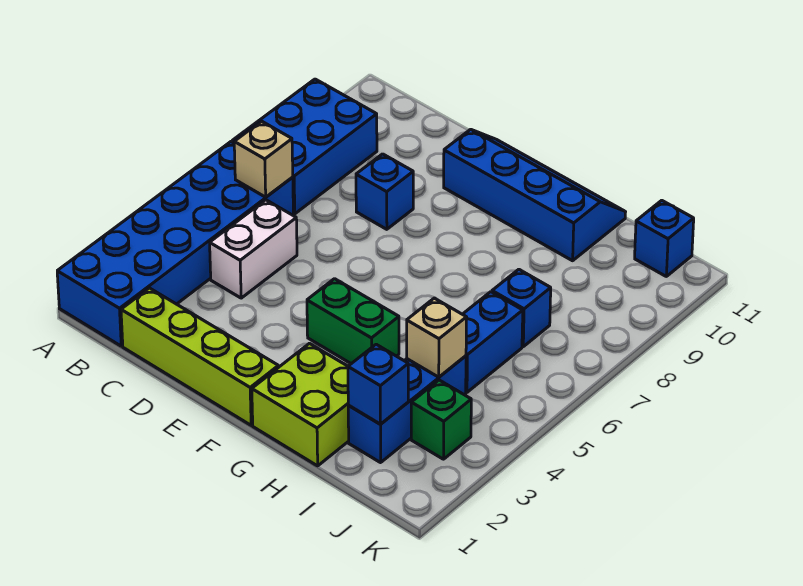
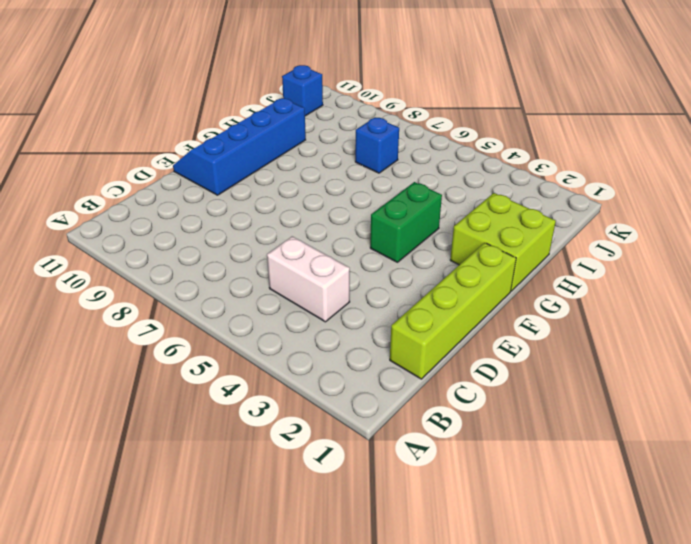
none -> blue 2x6 brick [57,142,293,346]
none -> blue 2x3 brick [232,79,377,214]
none -> blue 1x1 brick [356,154,413,229]

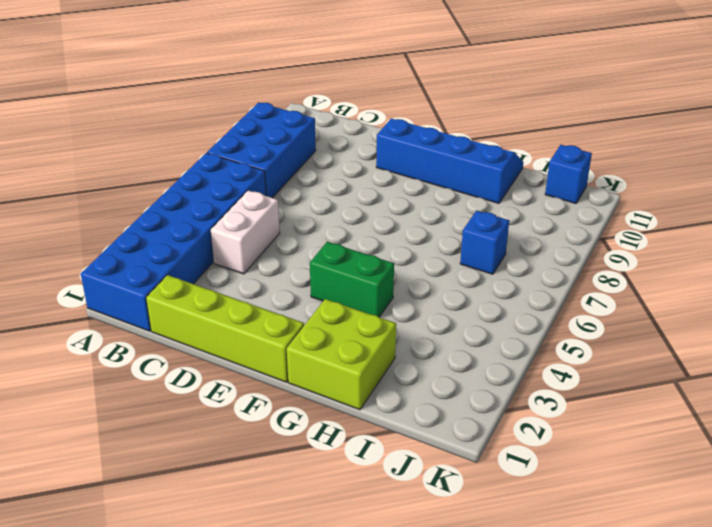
none -> blue 1x1 brick [356,154,413,229]
none -> blue 1x3 brick [348,356,466,463]
none -> blue 1x2 brick [463,292,523,392]

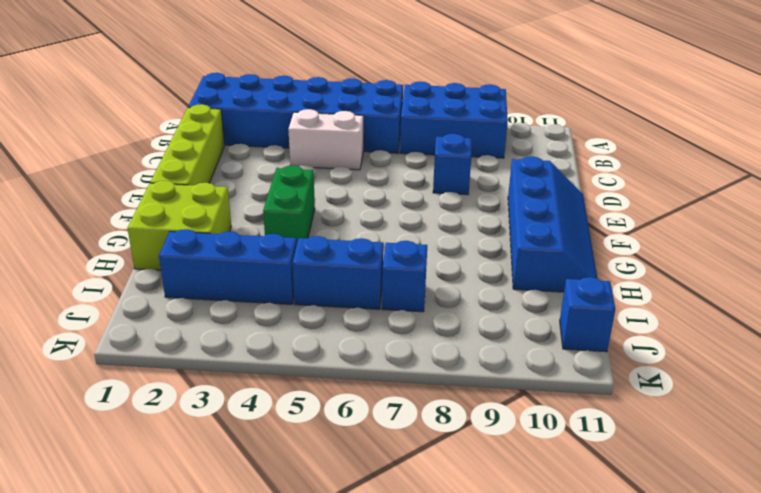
none -> green 1x1 brick [411,380,471,459]
none -> tan 1x1 brick [234,121,293,197]
none -> blue 1x1 brick [348,344,408,424]

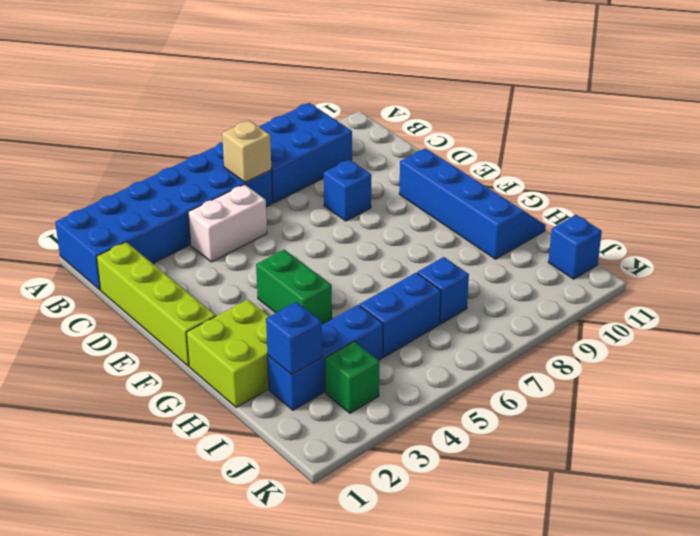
none -> tan 1x1 brick [407,298,467,377]

